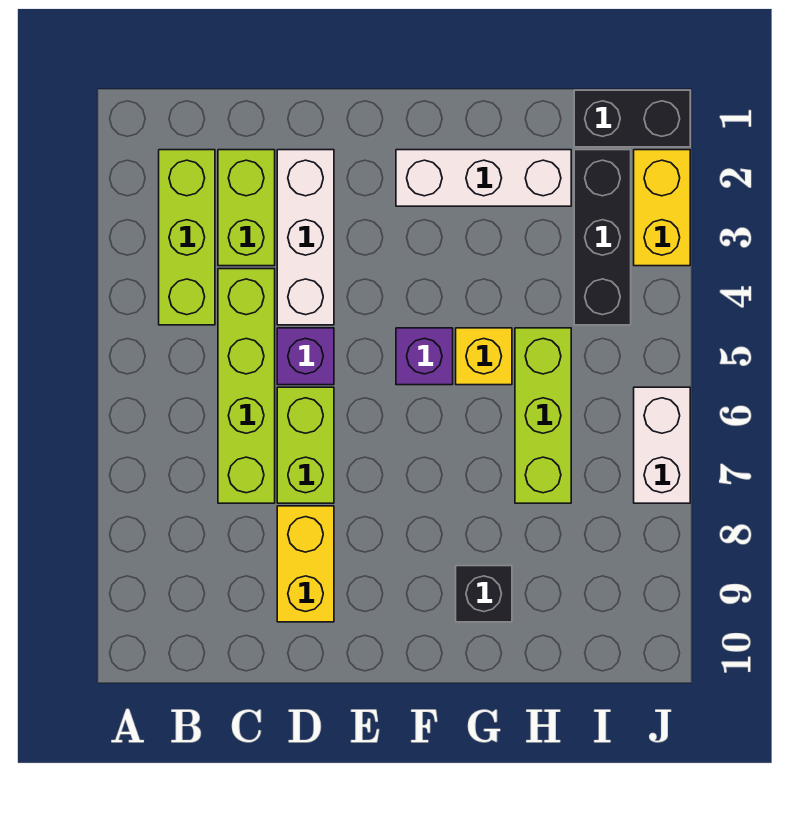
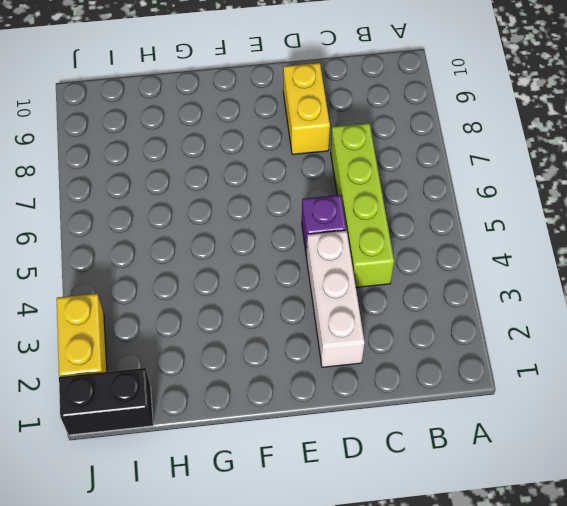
none -> lime 1x3 brick [159,150,215,325]
none -> lime 1x2 brick [218,150,275,266]
none -> lime 1x2 brick [277,387,334,503]

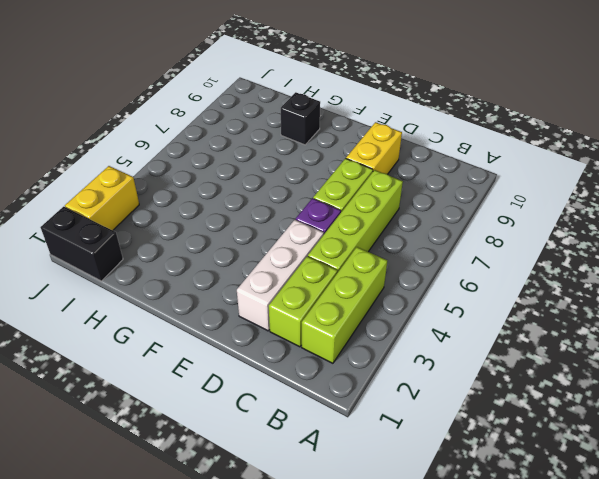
none -> white 1x3 brick [396,150,571,206]
none -> purple 1x1 brick [396,328,453,385]
none -> yellow 1x1 brick [456,328,512,385]

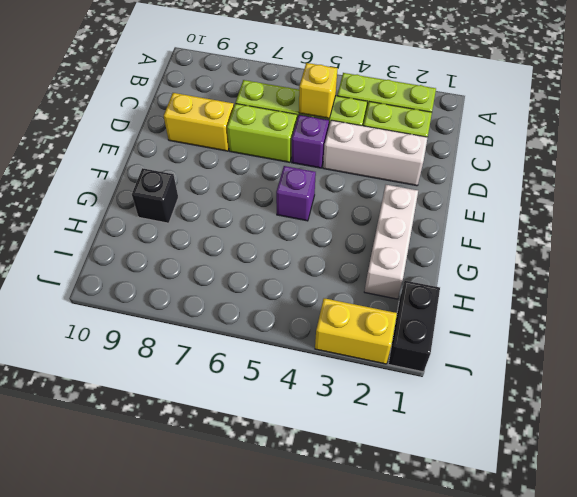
yellow 1x1 brick [299,63,338,118] -> yellow 1x1 brick moved to [456,328,512,385]
none -> lime 1x3 brick [515,328,571,503]
none -> black 1x3 brick [574,150,631,325]
none -> white 1x2 brick [634,387,690,503]

